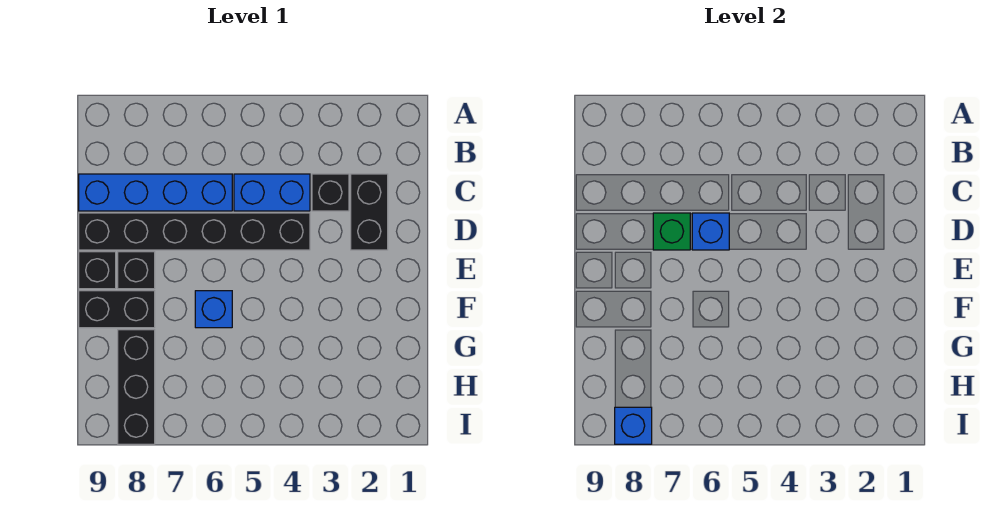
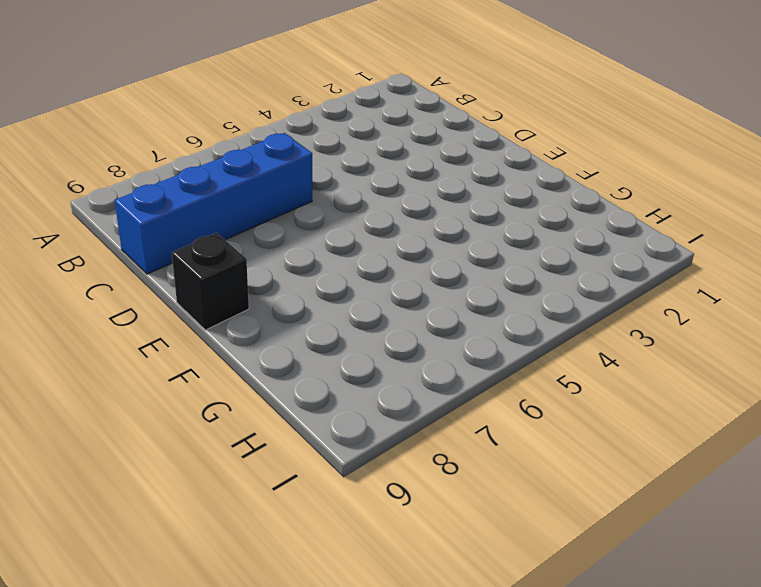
none -> black 1x2 brick [351,174,388,250]
none -> black 1x1 brick [312,174,349,211]
none -> blue 1x2 brick [234,174,310,211]

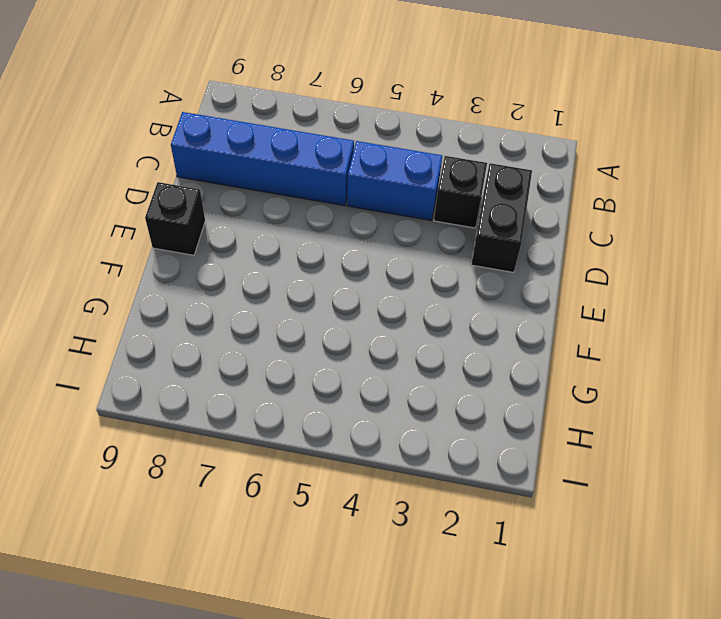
none -> black 1x6 brick [79,213,310,250]
none -> black 1x1 brick [118,252,155,289]
none -> blue 1x1 brick [195,291,232,328]

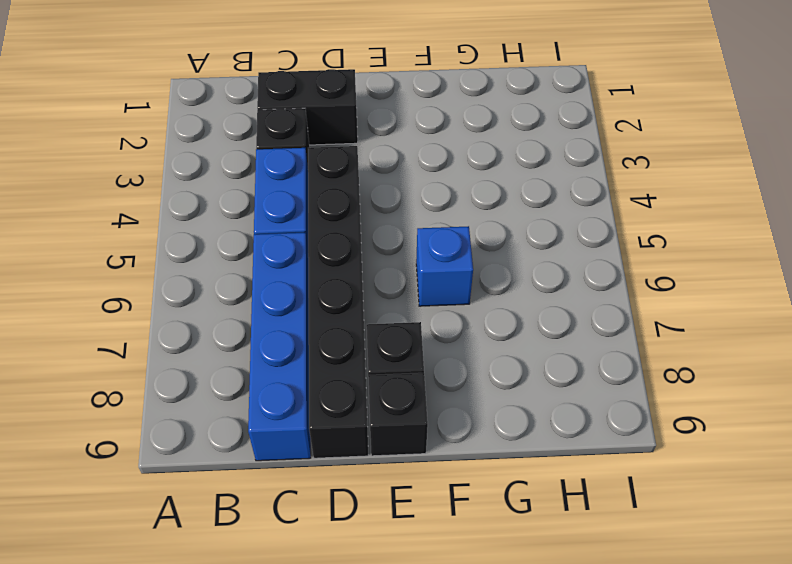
none -> black 1x2 brick [79,291,155,328]
none -> black 1x3 brick [118,330,155,444]
none -> blue 1x1 brick [692,213,729,250]

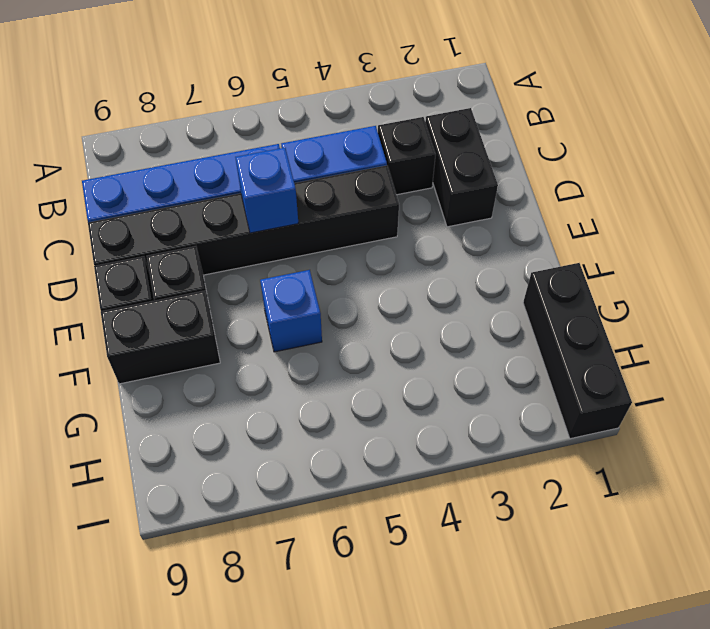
black 1x3 brick [523,263,632,439] -> black 1x3 brick moved to [118,330,155,444]
none -> green 1x1 brick [653,213,690,250]
none -> blue 1x1 brick [615,407,652,444]

